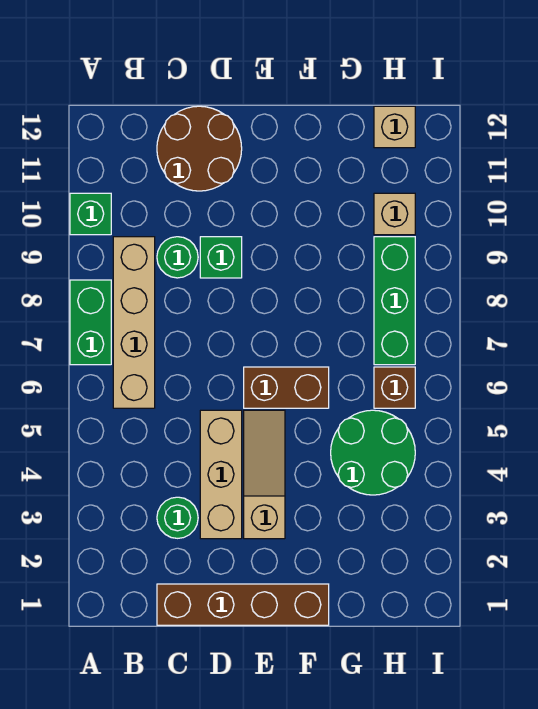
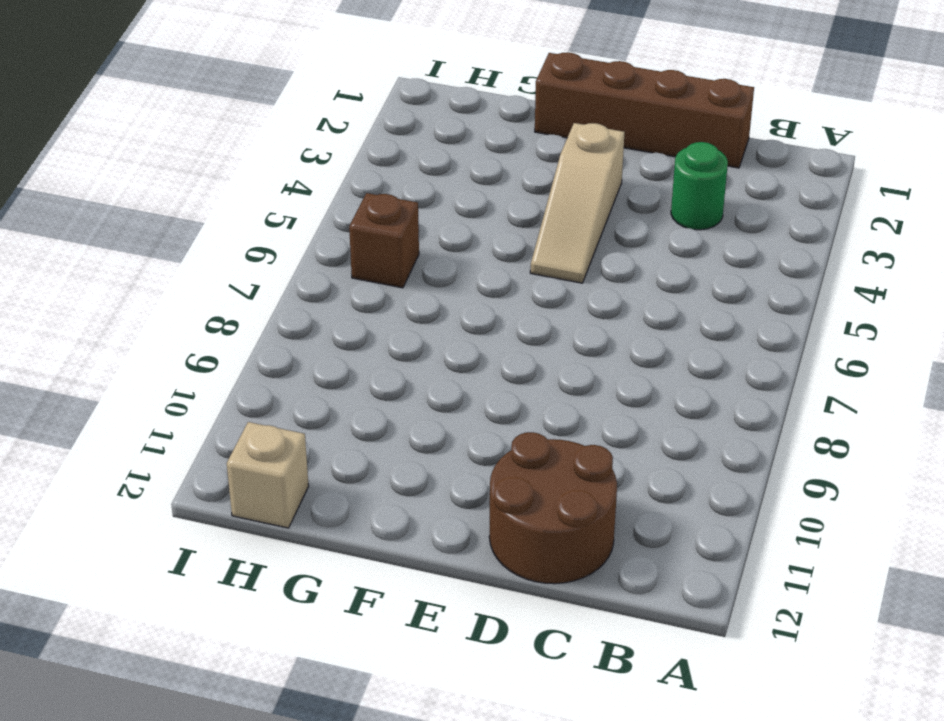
none -> green 1x2 brick [70,280,111,365]
none -> green 1x1 brick [70,193,111,235]
none -> tan 1x4 brick [113,237,155,408]

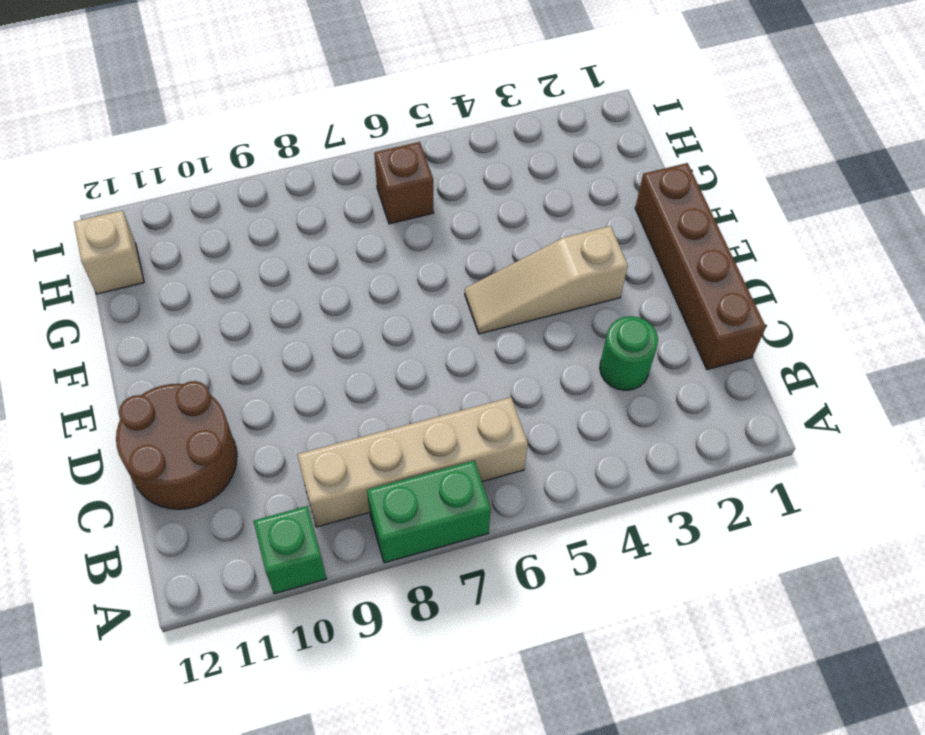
none -> green 1x1 round brick [157,237,198,278]
none -> tan 1x3 brick [200,410,242,539]
none -> green 1x1 brick [200,237,242,278]

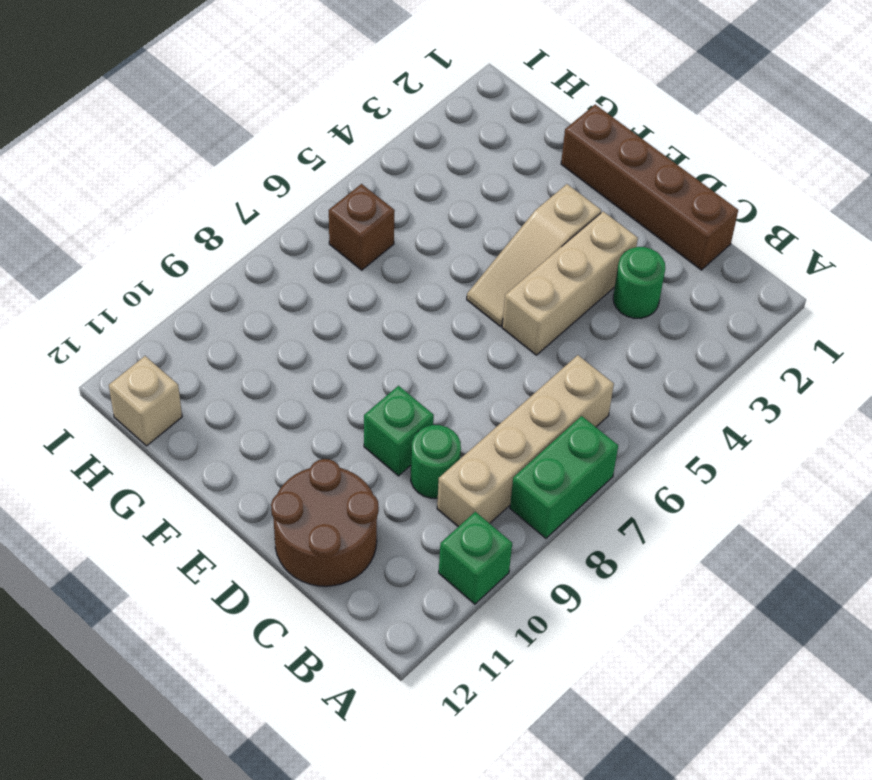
none -> brown 1x2 brick [244,367,329,408]
none -> green 2x2 round brick [331,410,415,495]
none -> green 1x3 brick [374,237,415,365]

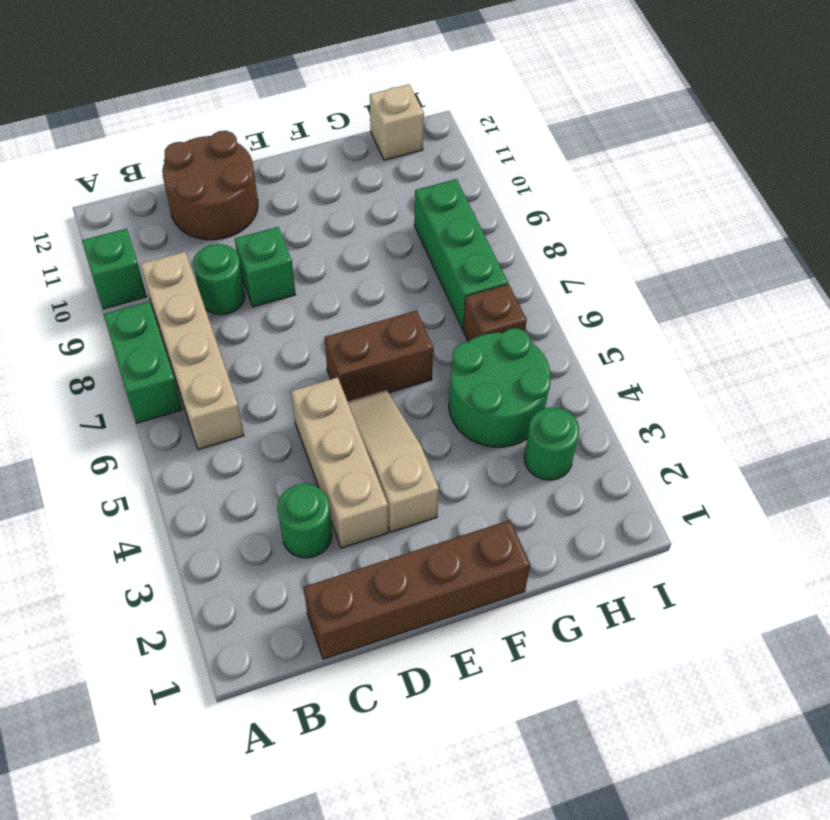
green 1x1 round brick [524,407,579,480] -> none
none -> tan 1x1 brick [374,193,415,235]

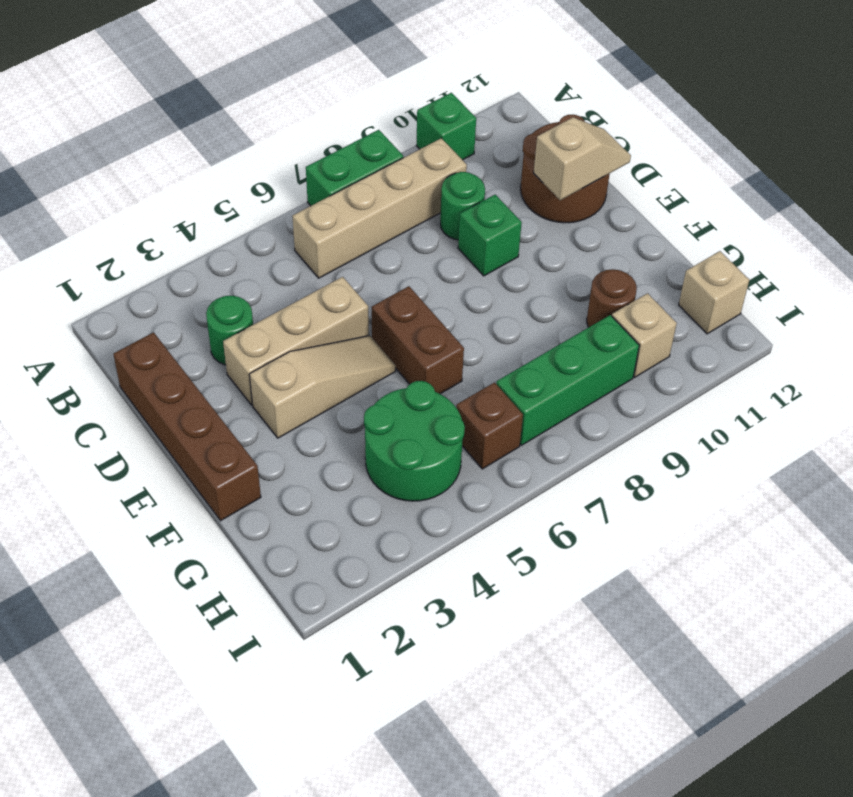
tan 1x2 slope [534,118,631,200] -> none
brown 1x1 round brick [587,269,637,327] -> none

